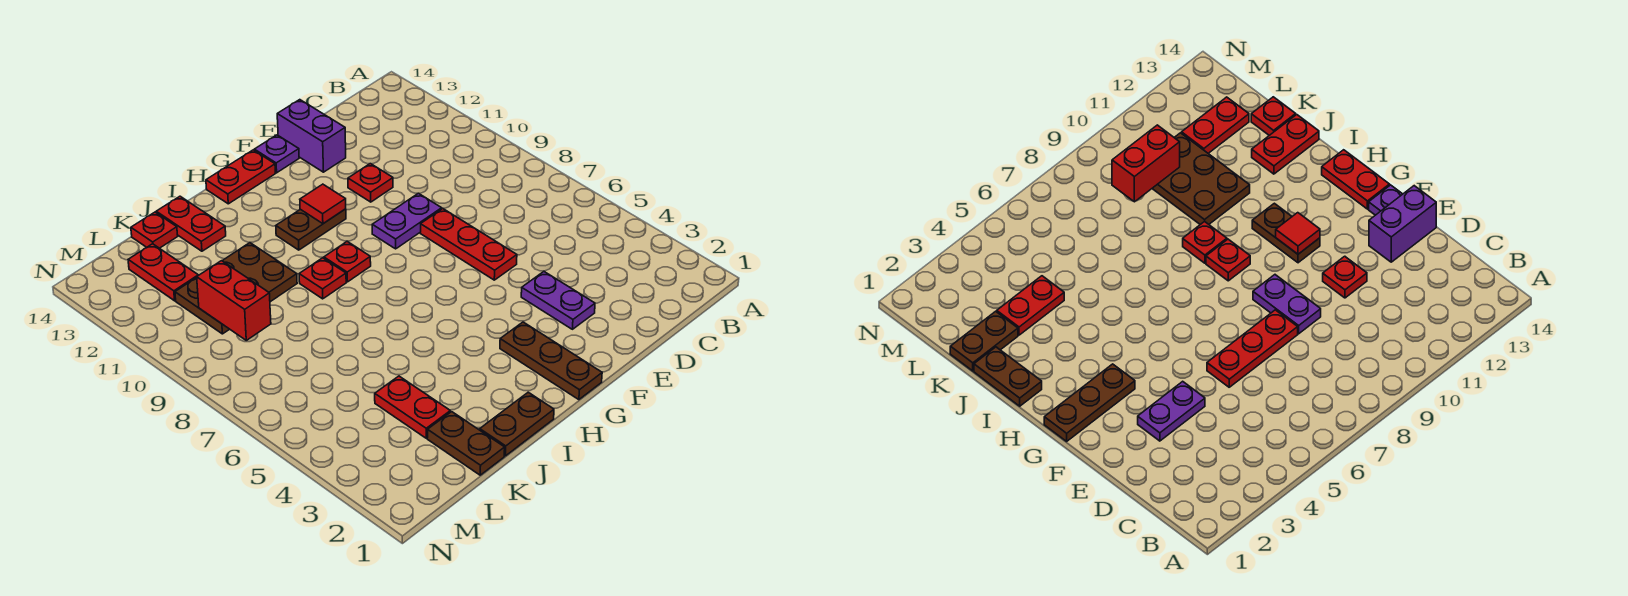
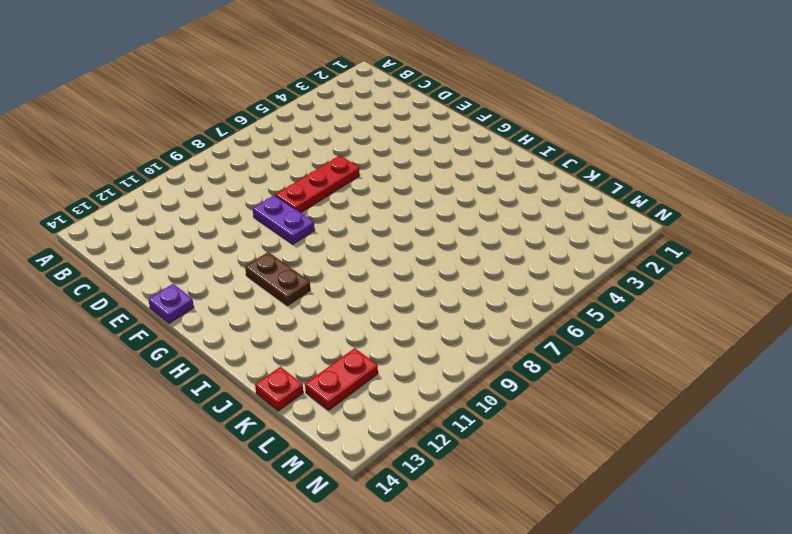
none -> purple 1x2 plate [521,272,595,329]
none -> red 1x1 plate [348,164,393,202]
none -> purple 1x2 brick [277,100,346,172]

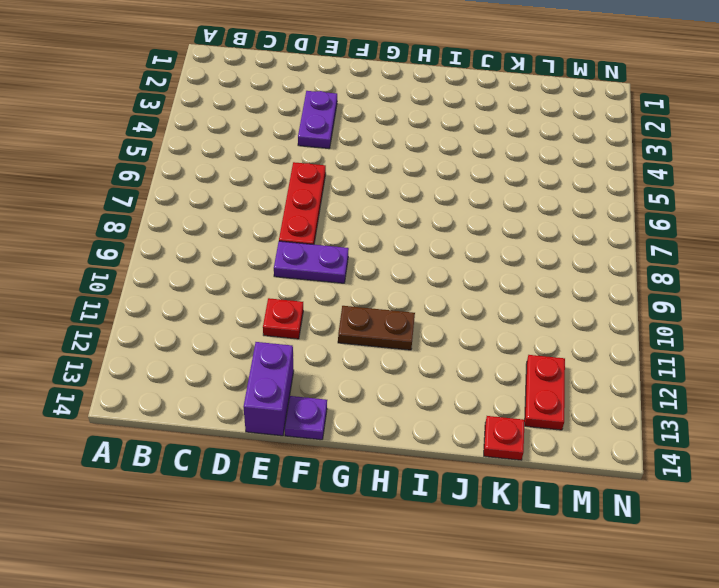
none -> brown 1x3 plate [500,322,602,400]
none -> red 1x2 plate [206,150,275,204]
none -> red 1x1 plate [324,242,371,282]

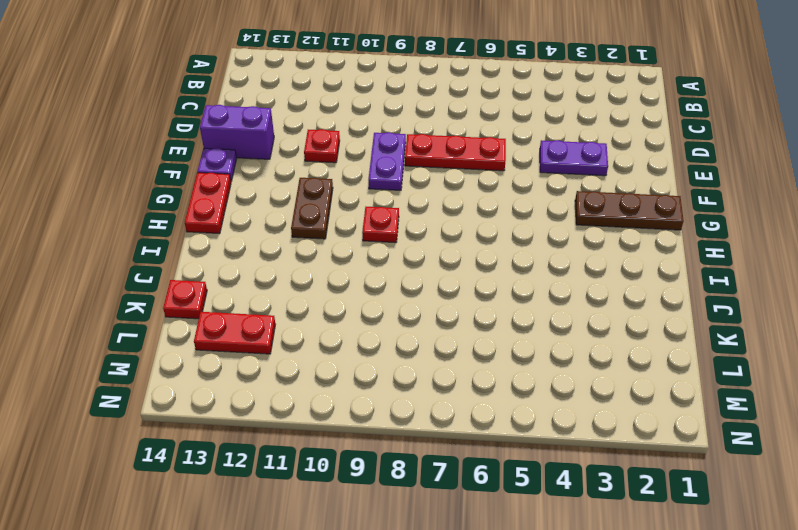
none -> brown 1x2 plate [480,392,554,456]
none -> red 1x1 plate [299,258,346,299]
none -> brown 2x3 plate [175,243,297,334]

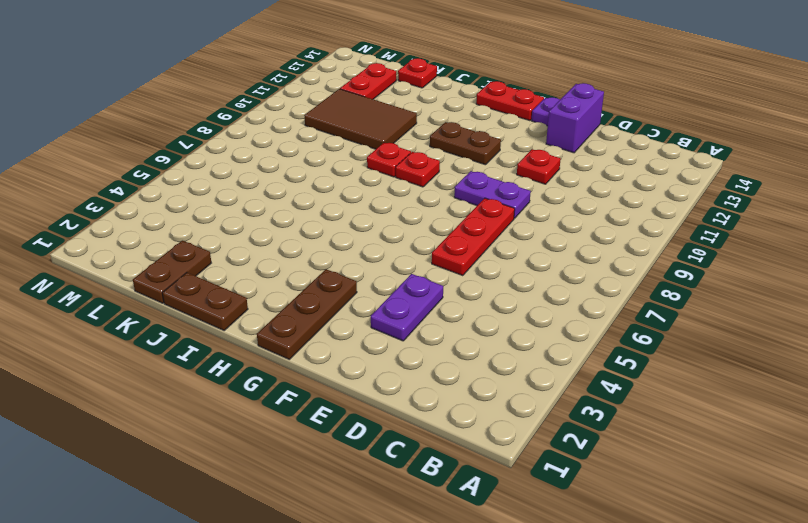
brown 2x3 tile [304,89,417,149] -> brown 2x3 plate [175,243,297,334]
none -> red 1x2 plate [156,196,226,251]
none -> red 1x2 plate [375,376,450,438]
none -> red 1x1 tile [300,184,346,224]

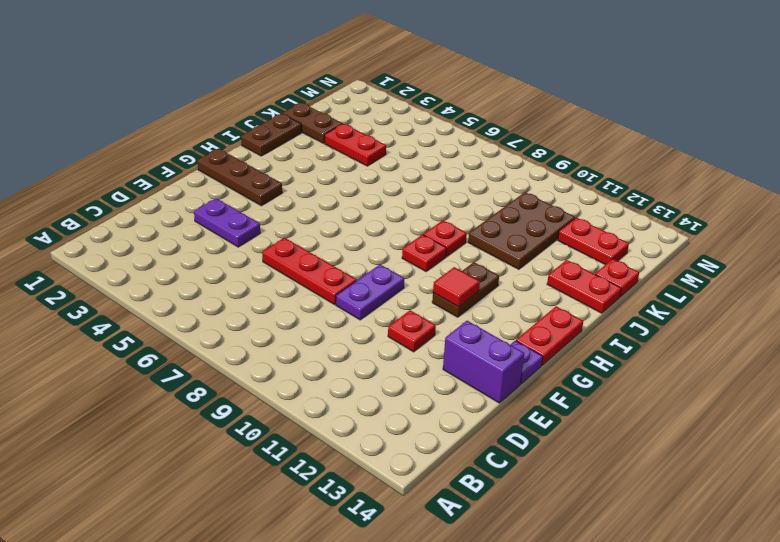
none -> red 1x2 brick [197,261,271,340]

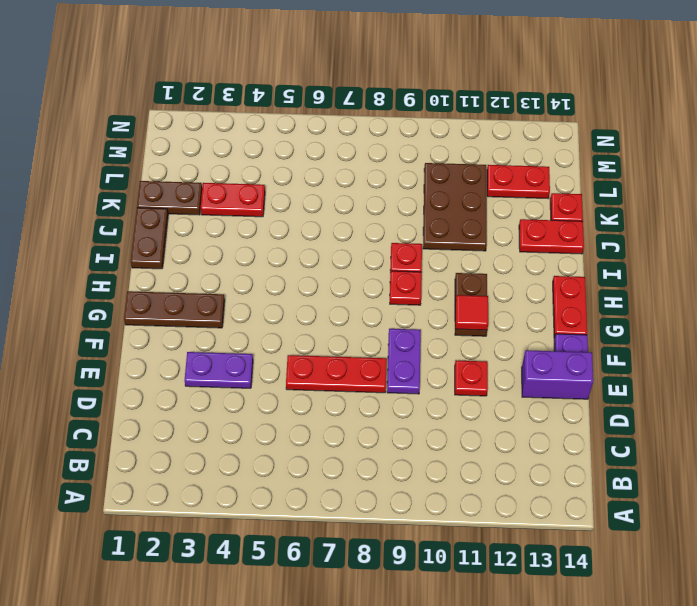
none -> red 1x2 brick [197,261,271,340]

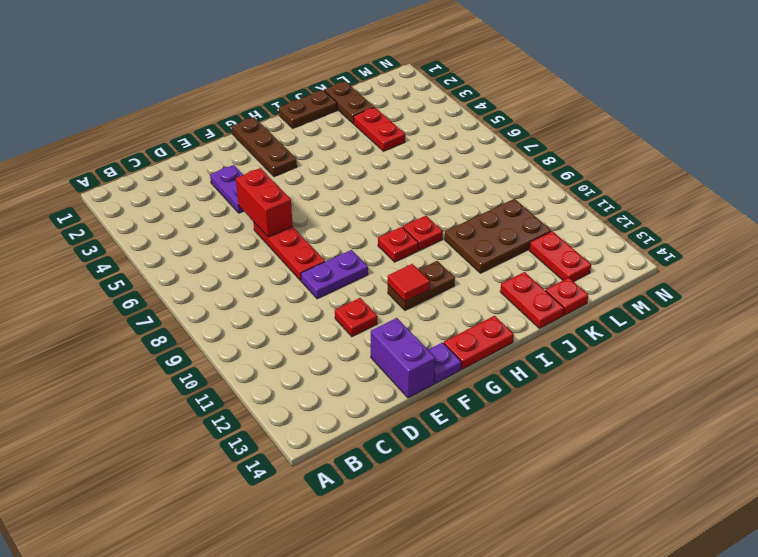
red 1x2 brick [236,168,293,237] -> red 1x2 brick moved to [197,261,271,340]

